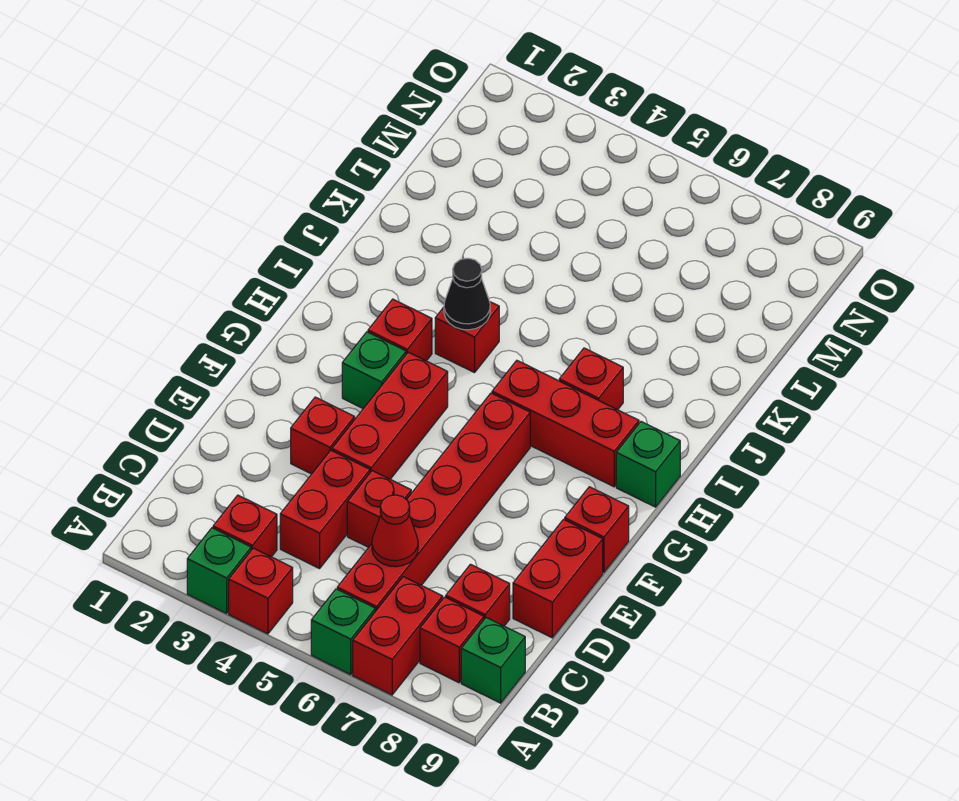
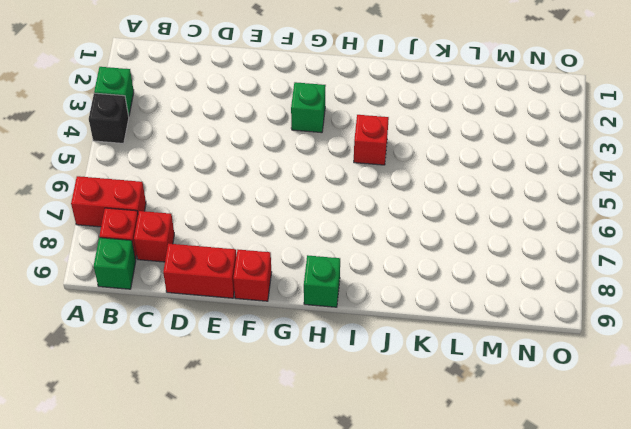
black 1x1 brick [89,93,129,144] -> red 1x1 brick [229,548,293,634]
none -> green 1x1 brick [311,589,375,675]
none -> red 1x1 brick [213,495,277,557]
none -> red 1x6 brick [337,393,530,611]

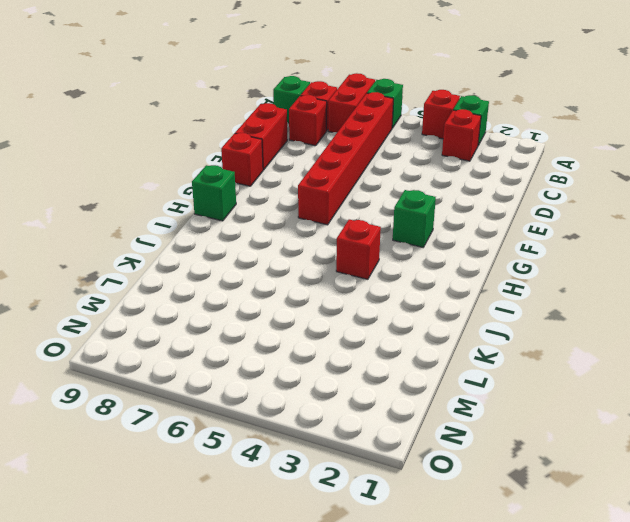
none -> red 1x2 brick [280,450,370,569]
none -> red 1x1 brick [347,471,411,547]
none -> red 1x1 brick [291,397,355,474]

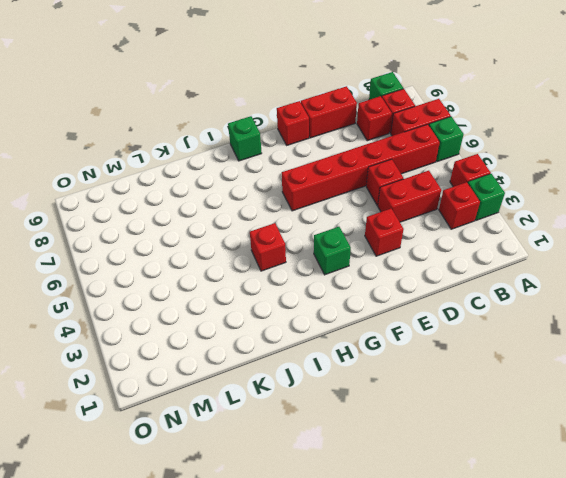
none -> red 1x3 brick [332,352,448,479]
none -> red 1x1 brick [368,299,432,361]
none -> red 1x3 brick [492,361,639,487]

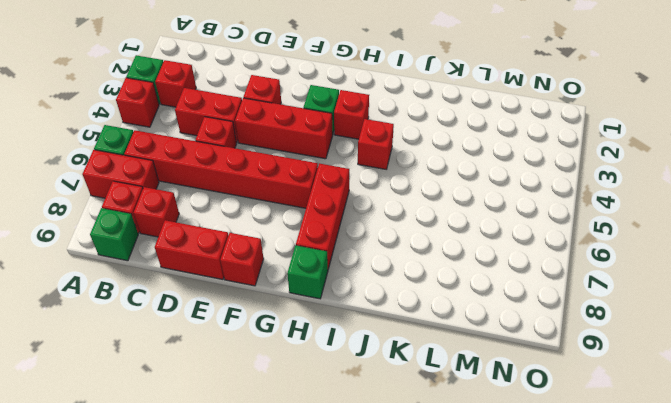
none -> red 1x1 brick [559,348,623,410]
none -> red 1x1 cone [372,495,418,567]
none -> black 1x1 cone [444,258,490,330]

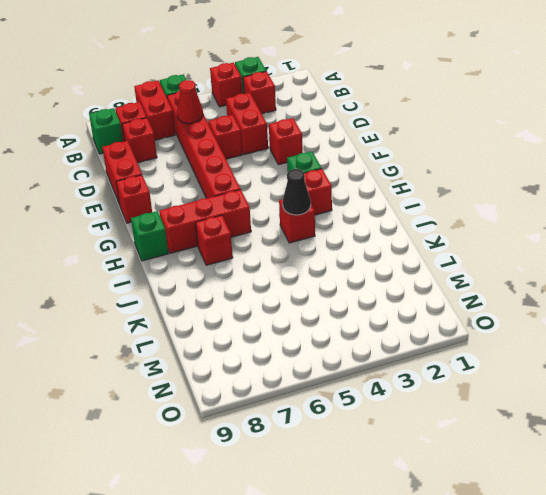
none -> red 1x3 brick [332,352,448,479]

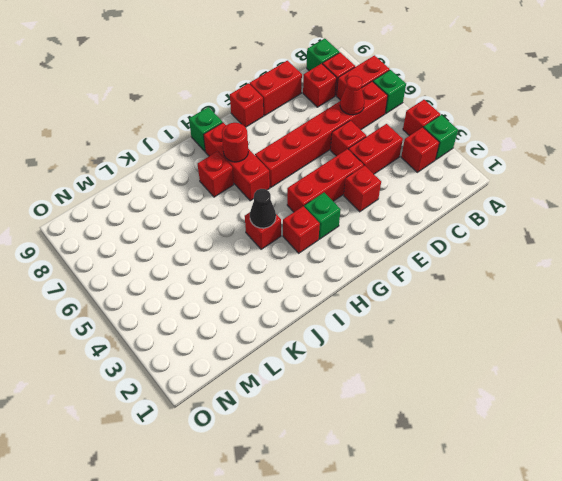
red 1x1 round brick [222,123,248,162] -> none

